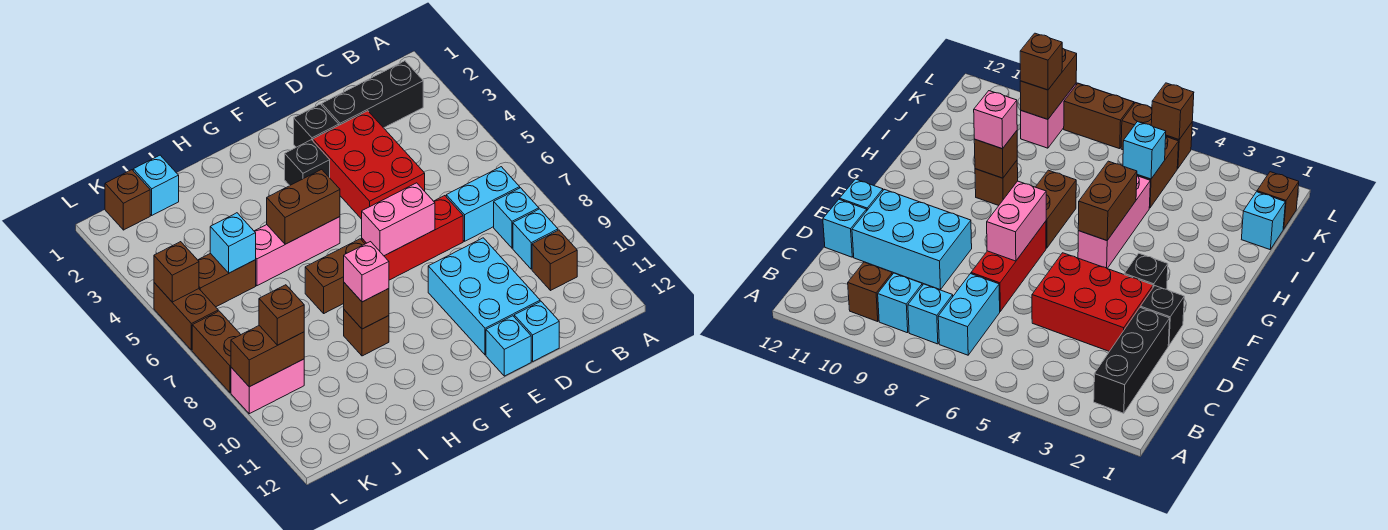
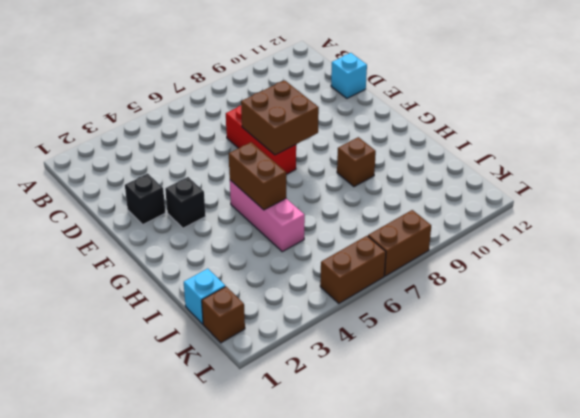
brown 2x2 brick [241,80,319,155] -> pink 1x2 brick [362,183,435,256]
none -> black 1x3 brick [322,61,423,128]
none -> cyan 1x2 brick [446,167,520,241]
none -> cyan 1x1 brick [494,188,539,248]

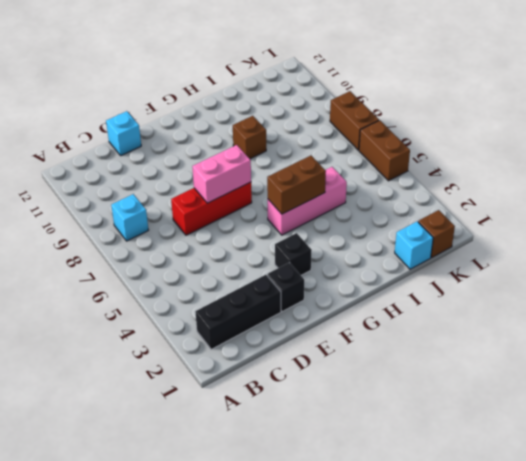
none -> cyan 1x2 brick [446,167,520,241]
none -> cyan 1x1 brick [513,209,558,269]
none -> brown 1x1 brick [532,230,577,291]

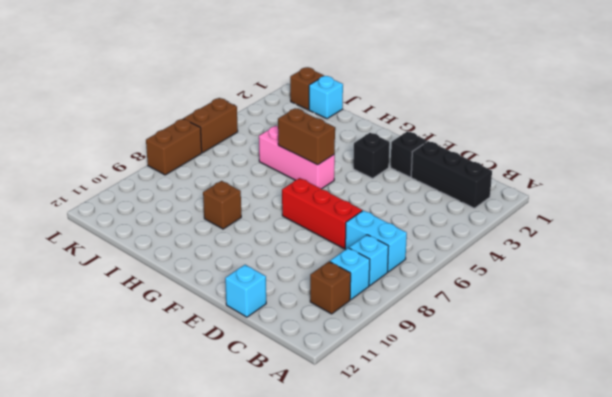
none -> red 2x3 brick [313,111,425,219]
none -> cyan 2x3 brick [428,238,540,355]
none -> cyan 1x1 brick [486,316,531,376]

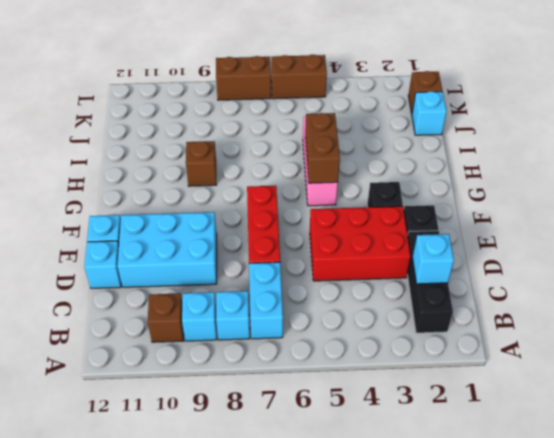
cyan 1x1 brick [412,234,454,284] -> cyan 1x1 brick moved to [210,213,256,273]
none -> brown 1x2 brick [305,239,365,313]
none -> brown 1x2 brick [198,253,256,307]
none -> pink 1x2 brick [231,359,304,414]

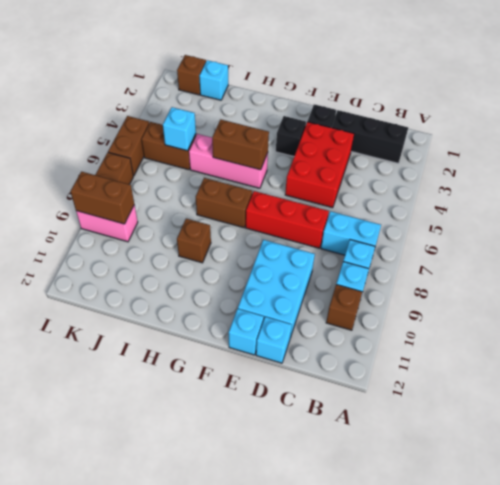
none -> pink 1x2 brick [362,183,435,256]
none -> brown 1x1 brick [344,283,389,329]
none -> brown 1x1 brick [154,242,199,302]

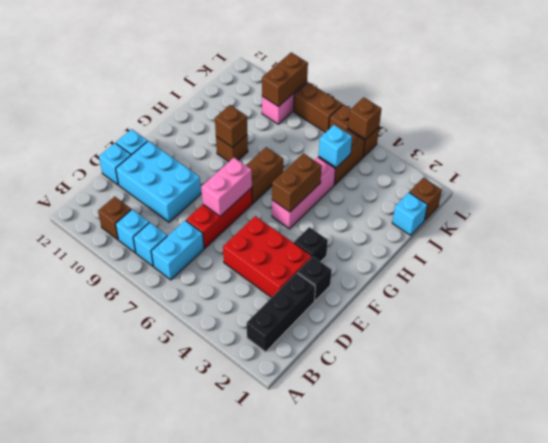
none -> pink 1x1 brick [344,242,389,302]
none -> brown 1x1 brick [259,285,304,345]

